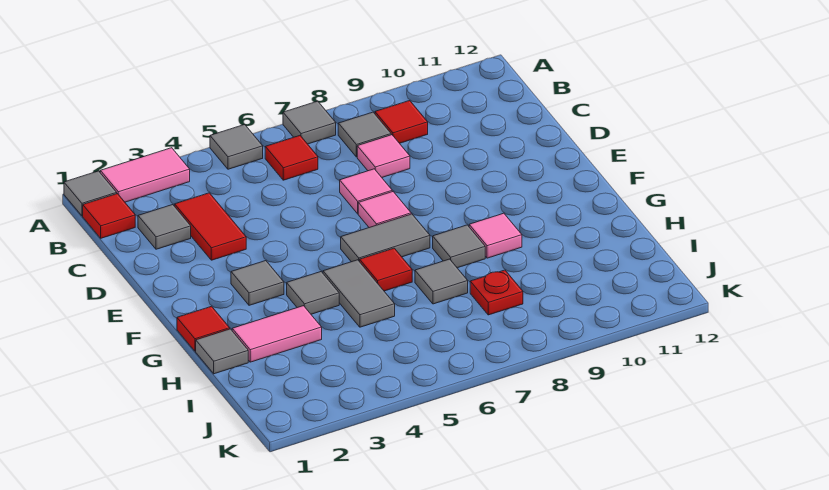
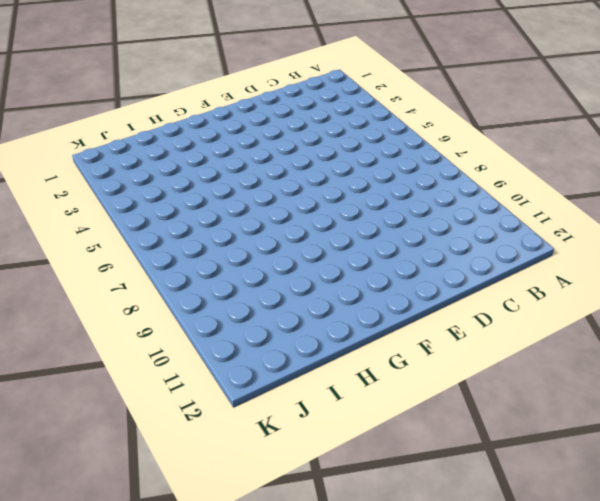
none -> grey 1x1 tile [64,171,117,216]
none -> pink 1x2 tile [100,148,190,202]
none -> grey 1x1 tile [210,125,263,169]

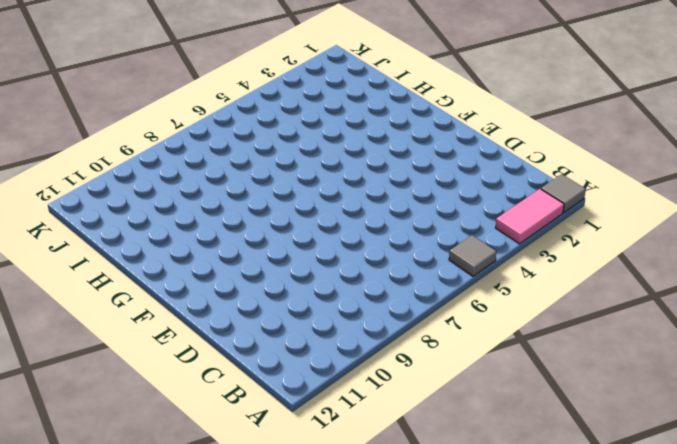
none -> grey 1x1 tile [283,101,336,144]
none -> red 1x1 tile [83,194,135,238]
none -> red 1x1 tile [265,136,318,180]

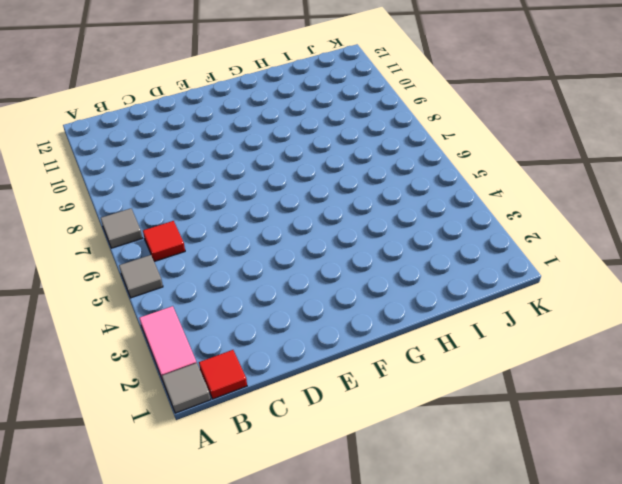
none -> grey 1x1 tile [338,112,391,157]
none -> red 1x1 tile [375,101,428,143]
none -> grey 1x1 tile [138,205,191,249]

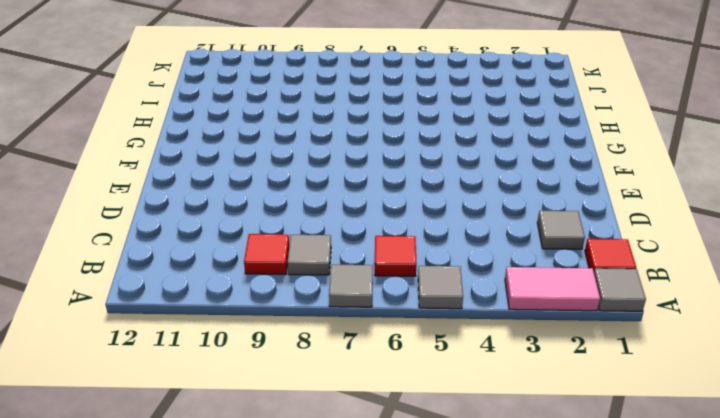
none -> red 1x2 tile [175,193,246,260]
none -> pink 1x1 tile [357,135,410,177]
none -> pink 1x1 tile [340,169,392,214]

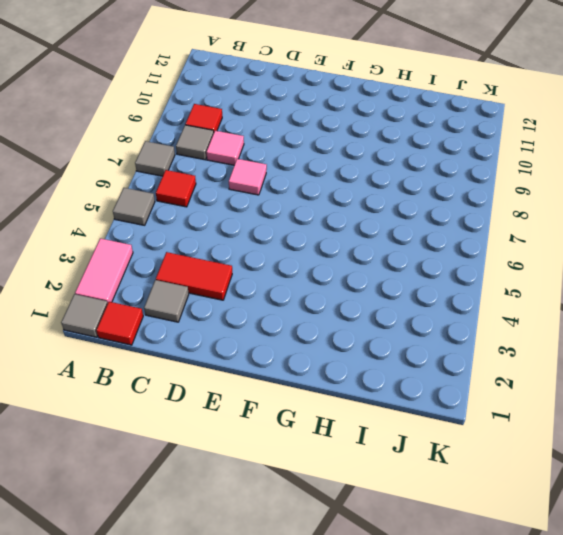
none -> pink 1x1 tile [358,192,411,228]
none -> grey 1x1 tile [231,261,284,305]
none -> grey 1x2 tile [341,214,430,262]

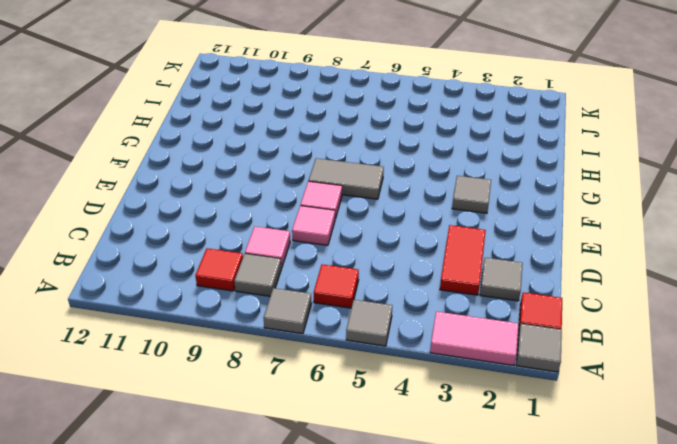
none -> red 1x1 tile [177,306,230,351]
none -> grey 1x1 tile [287,272,339,314]
none -> grey 1x2 tile [323,260,395,327]

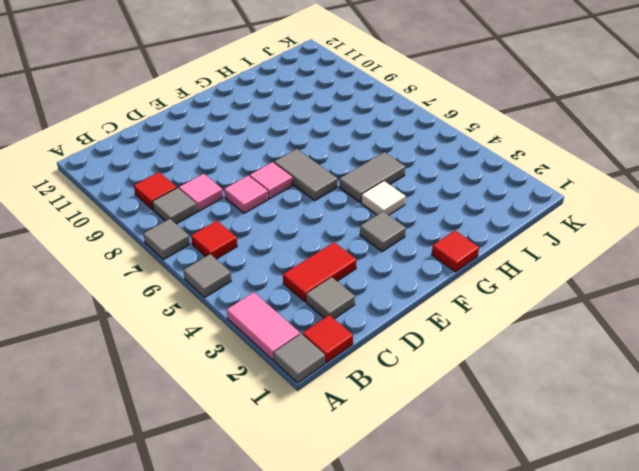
white 1x1 tile [361,181,406,215] -> grey 1x1 tile [287,272,339,314]
none -> red 1x1 tile [360,248,412,291]
none -> grey 1x1 tile [433,225,485,268]
none -> pink 1x1 tile [469,213,522,258]

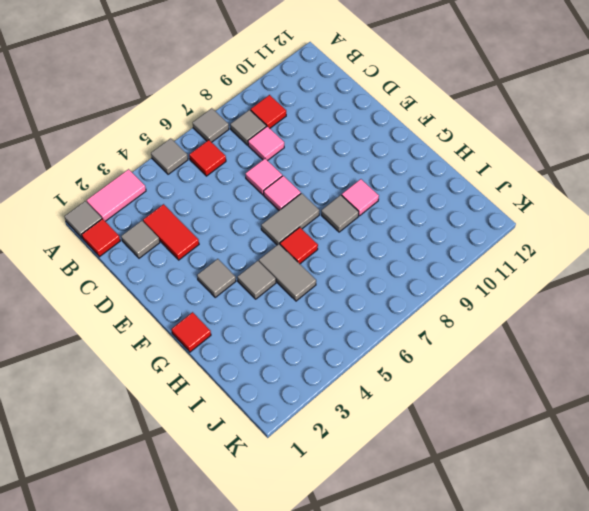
none -> grey 1x1 tile [196,329,248,374]
none -> pink 1x2 tile [232,306,322,362]
none -> grey 1x1 tile [415,259,468,304]

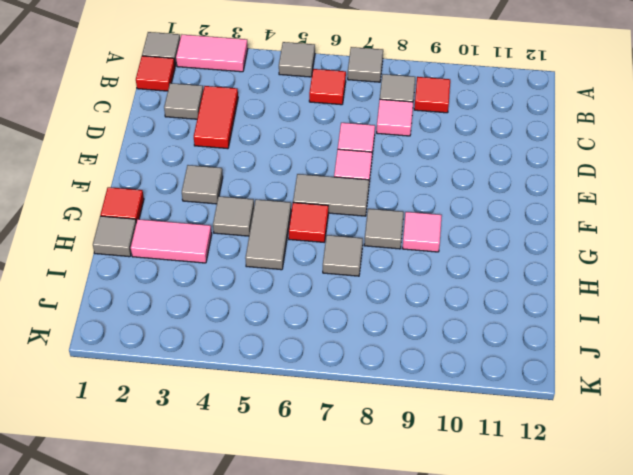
none -> red 1x1 plate [470,270,523,315]

